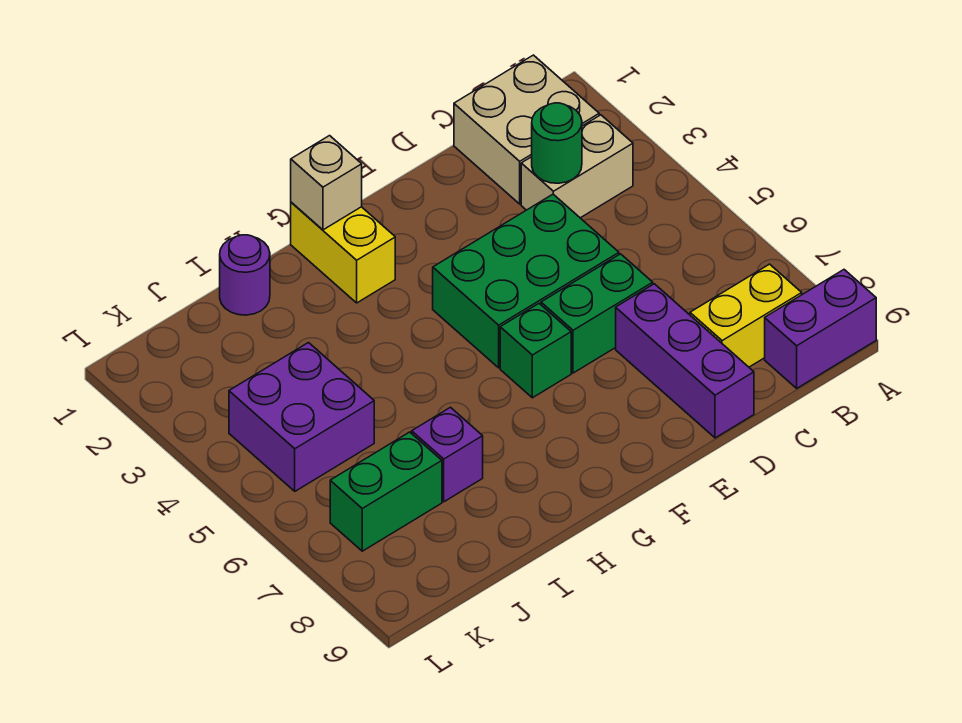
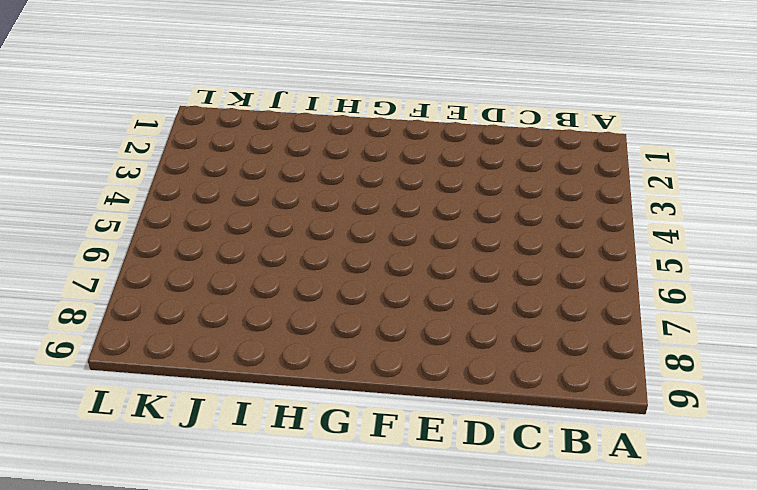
none -> purple 1x2 brick [765,270,876,388]
none -> tan 2x2 brick [454,55,599,204]
none -> tan 1x2 brick [521,115,633,218]

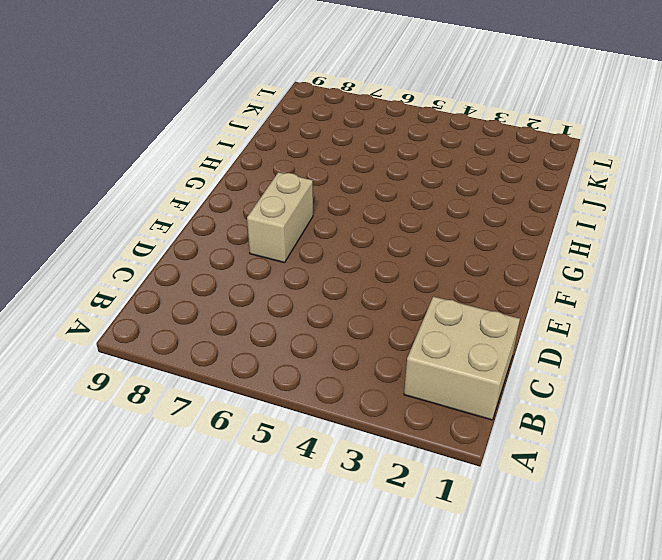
tan 1x2 brick [247,172,313,263] -> tan 1x2 brick moved to [521,115,633,218]
none -> purple 1x2 brick [765,270,876,388]
none -> yellow 1x2 brick [690,264,802,367]
none -> green 2x3 brick [433,194,619,368]

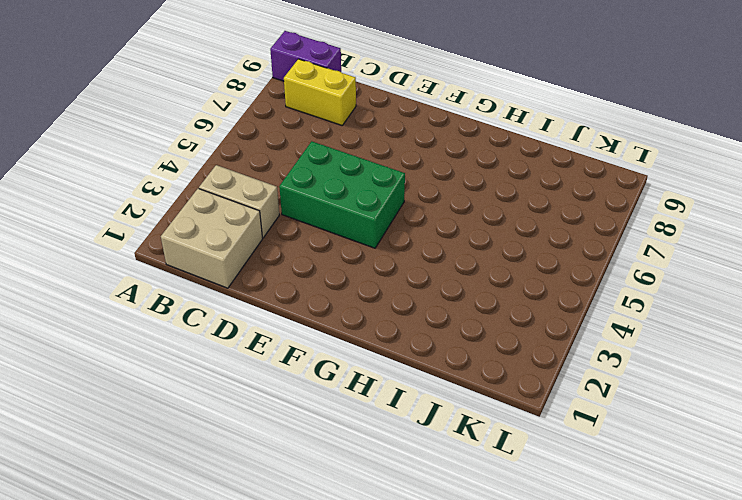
none -> green 1x2 brick [541,254,653,373]
none -> purple 1x3 brick [616,284,754,438]
none -> green 1x1 brick [500,304,571,398]

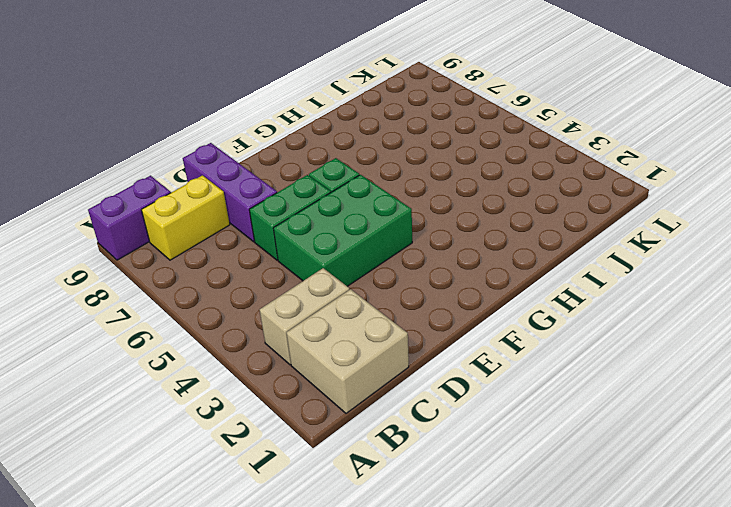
none -> yellow 1x2 brick [291,202,395,303]
none -> purple 1x1 round brick [220,235,270,315]
none -> purple 1x1 brick [412,407,483,502]

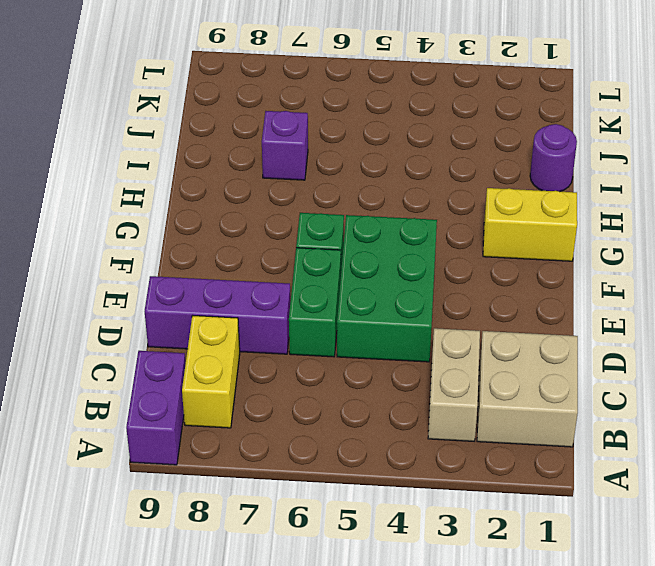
none -> purple 2x2 brick [229,343,374,491]
none -> green 1x2 brick [330,432,442,551]
none -> green 1x1 round brick [532,103,582,183]

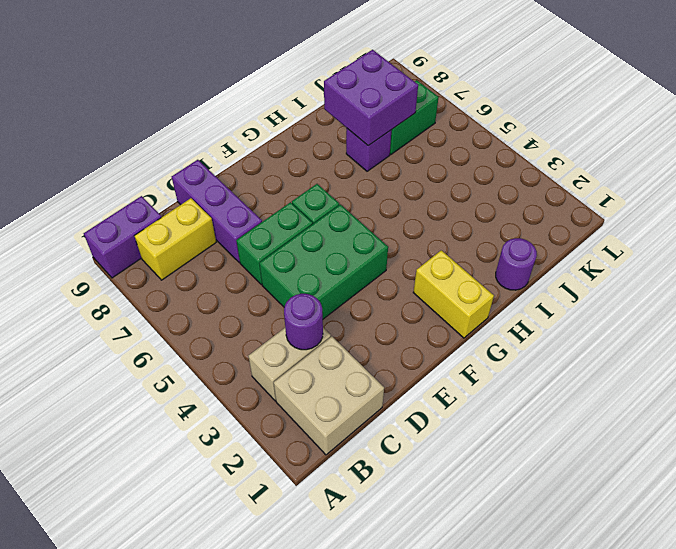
purple 1x1 round brick [284,294,323,350] -> green 1x1 round brick [532,103,582,183]
purple 2x2 brick [324,50,418,146] -> purple 2x2 brick moved to [229,343,374,491]
none -> tan 1x1 brick [291,136,362,230]

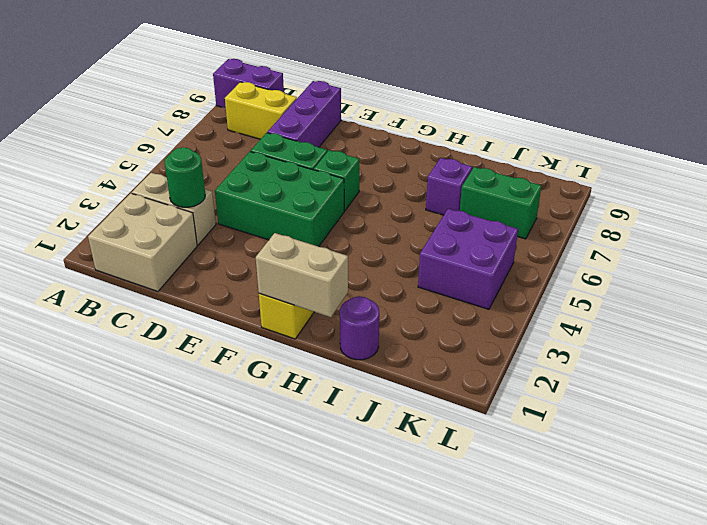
tan 1x2 brick [256,233,348,317] -> tan 1x1 brick [291,136,362,230]

